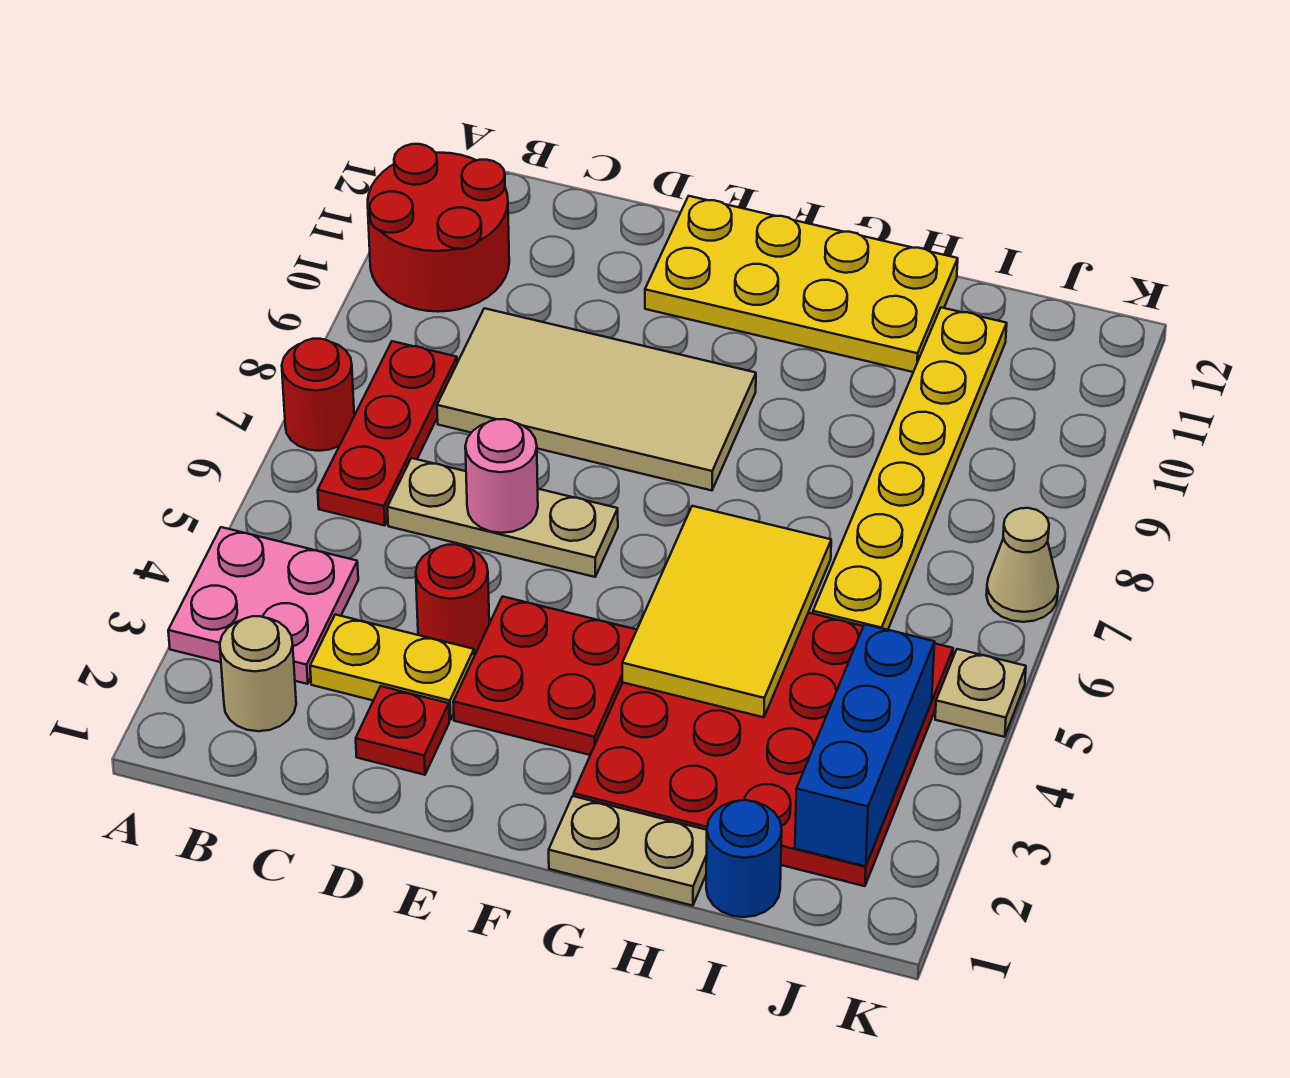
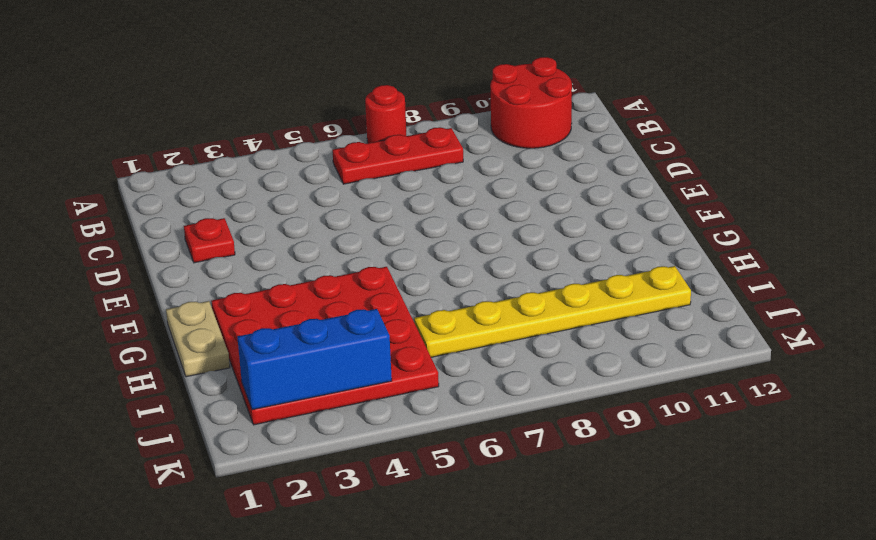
none -> pink 2x2 plate [168,527,358,684]
none -> tan 1x1 round brick [220,616,296,731]
none -> yellow 1x2 plate [310,615,474,720]

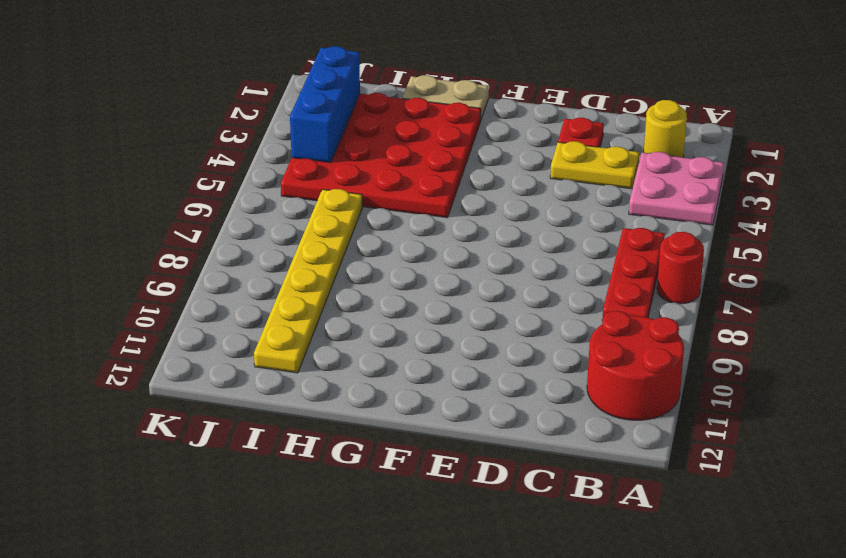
yellow 1x1 round brick [644,100,687,157] -> tan 1x1 round brick [220,616,296,731]
none -> tan 1x3 plate [387,458,618,577]
none -> tan 2x4 tile [437,308,756,491]
none -> red 1x1 round brick [416,544,489,653]

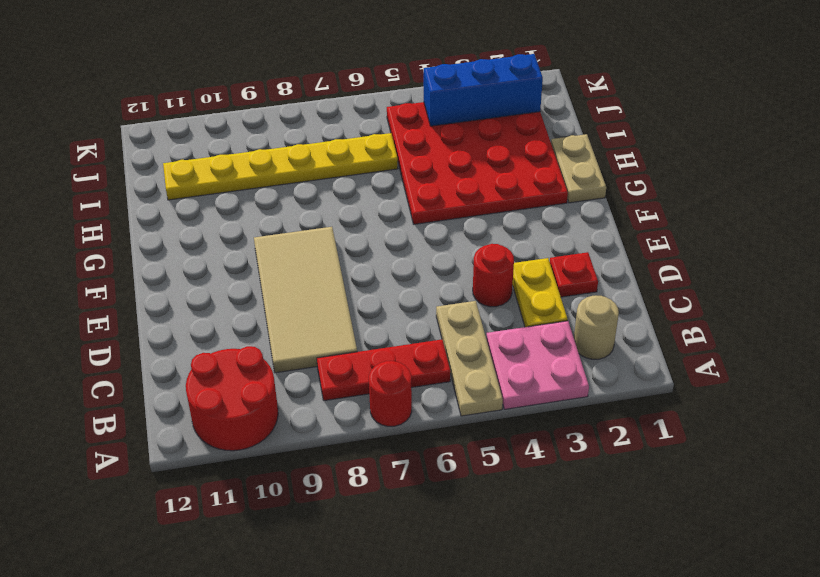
tan 1x3 plate [436,301,503,416] -> tan 1x3 plate moved to [387,458,618,577]
none -> red 2x2 plate [453,597,637,755]
none -> yellow 2x4 plate [645,196,958,372]
none -> blue 1x1 round brick [706,800,782,917]

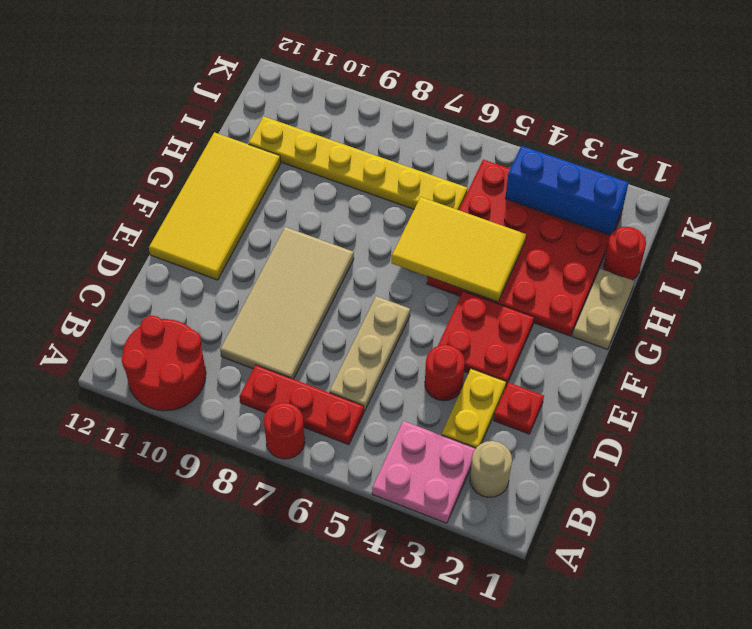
yellow 2x4 tile [149,132,281,280] -> yellow 2x4 plate [645,196,958,372]
red 1x1 round brick [604,227,646,280] -> blue 1x1 round brick [706,800,782,917]
none -> tan 1x1 plate [935,649,1026,737]
none -> tan 1x1 cone [986,508,1058,622]
none -> pink 1x1 round brick [465,419,538,533]

